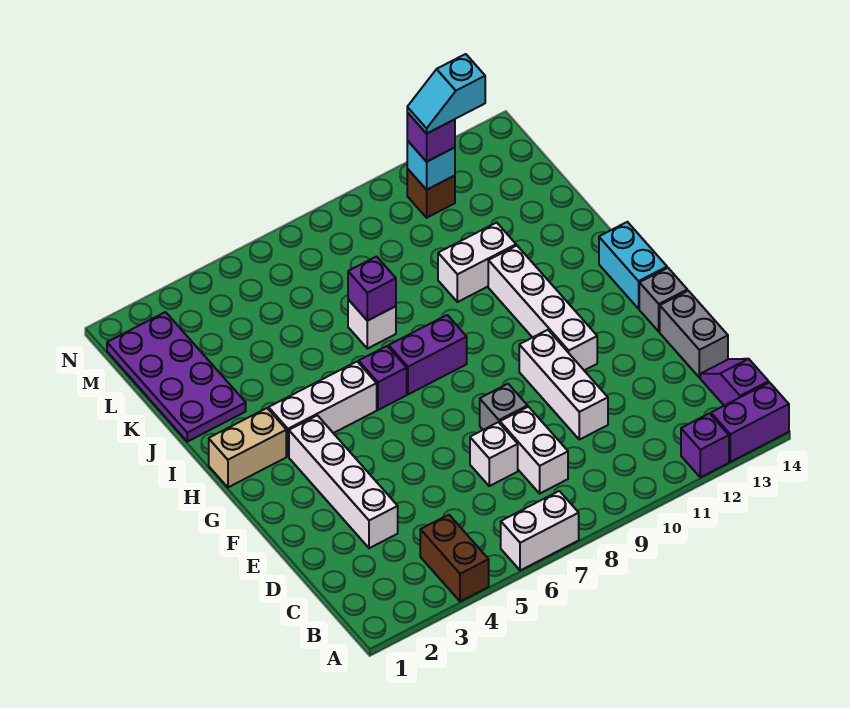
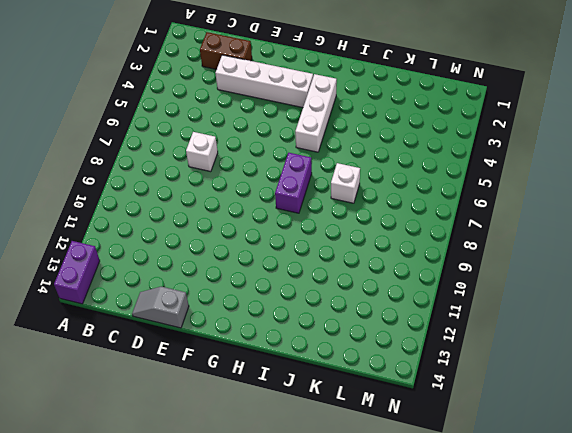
brown 1x2 brick [200,32,252,69] -> brown 1x2 brick moved to [420,515,489,602]
grey 1x2 slope [132,287,189,328] -> grey 1x2 brick [660,291,728,378]
none -> white 1x2 brick [501,491,579,571]
none -> purple 1x1 brick [681,413,729,477]
none -> purple 1x2 slope [700,359,769,406]

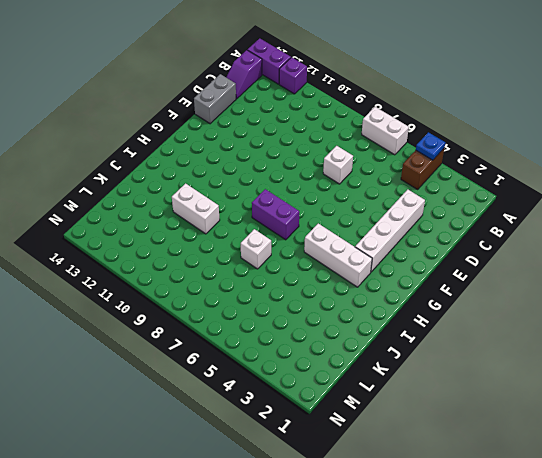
blue 1x1 plate [416,132,445,160] -> none
none -> white 1x2 brick [500,407,568,493]
none -> white 1x3 brick [519,330,608,440]
none -> grey 1x1 brick [480,384,528,430]

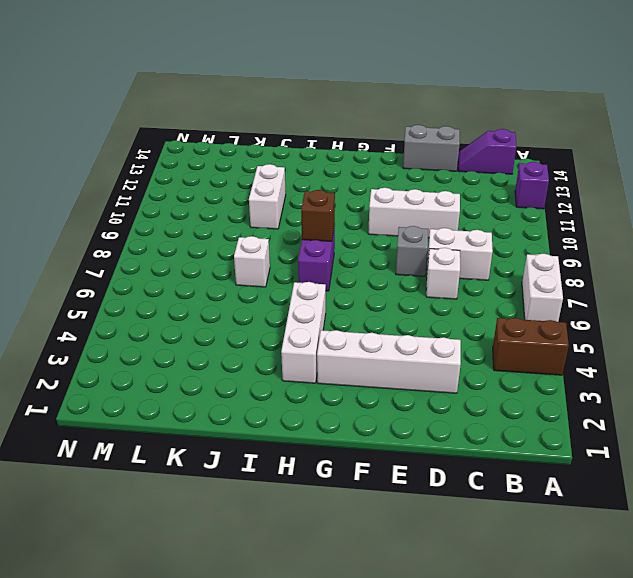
brown 1x1 brick [301,190,335,241] -> brown 1x1 brick moved to [407,169,455,218]
none -> purple 1x2 brick [711,382,789,462]
none -> white 1x4 brick [488,246,597,370]
none -> grey 1x1 brick [639,268,687,332]

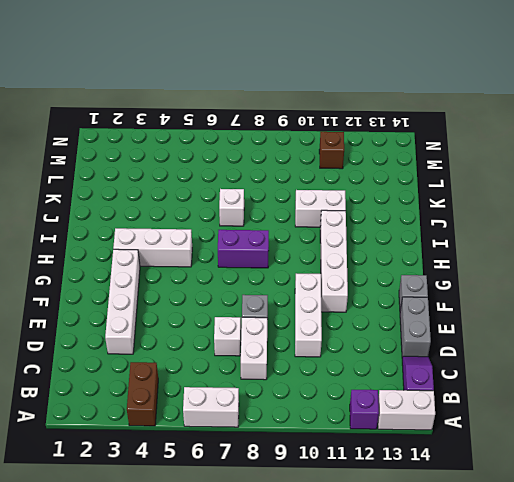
white 1x2 brick [378,390,435,430] -> purple 1x2 brick [711,382,789,462]
none -> cyan 1x2 brick [599,222,667,309]
none -> tan 1x2 brick [209,408,286,487]
none -> purple 1x1 brick [359,346,407,410]

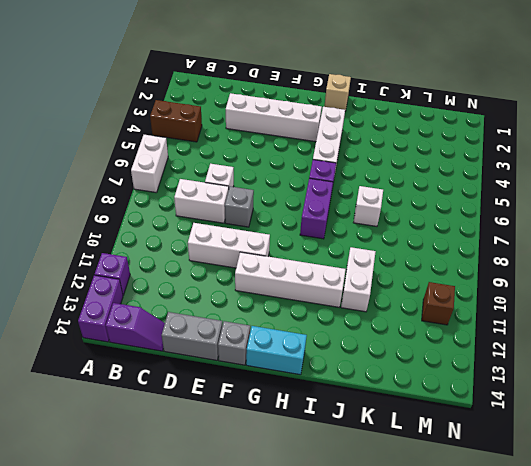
tan 1x1 brick [324,74,351,111] -> tan 1x2 brick [209,408,286,487]
none -> purple 2x4 plate [107,312,246,442]
none -> purple 1x1 brick [348,257,396,321]
none -> cyan 1x1 brick [407,141,455,190]

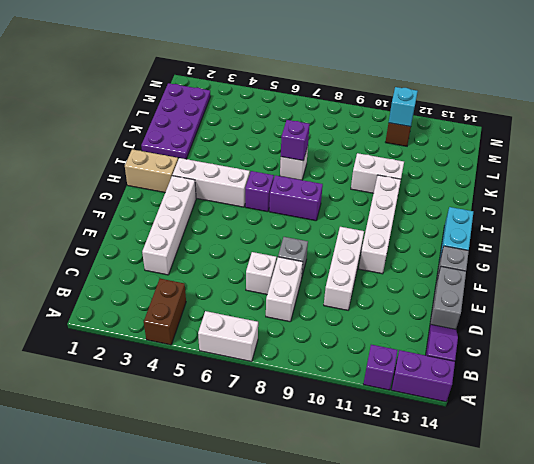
none -> purple 1x1 brick [407,113,455,162]
none -> cyan 1x2 slope [407,54,485,134]

